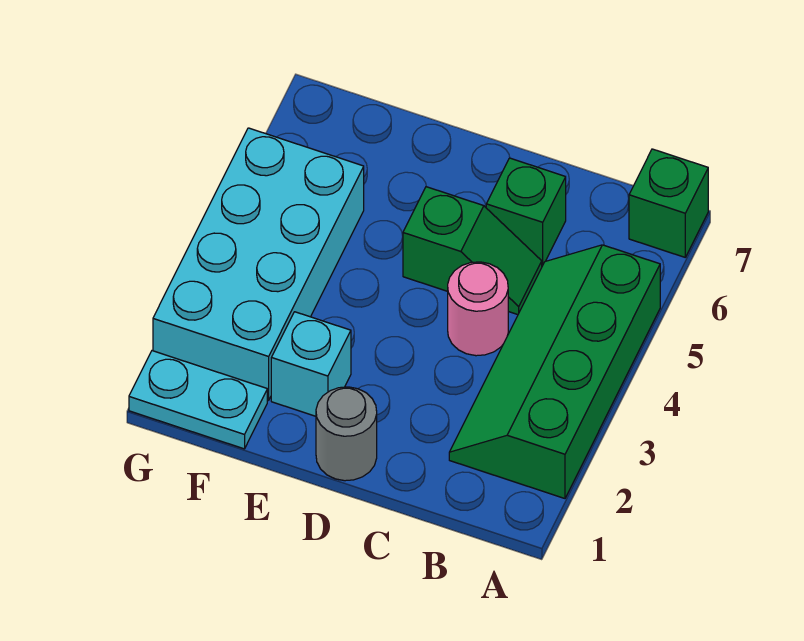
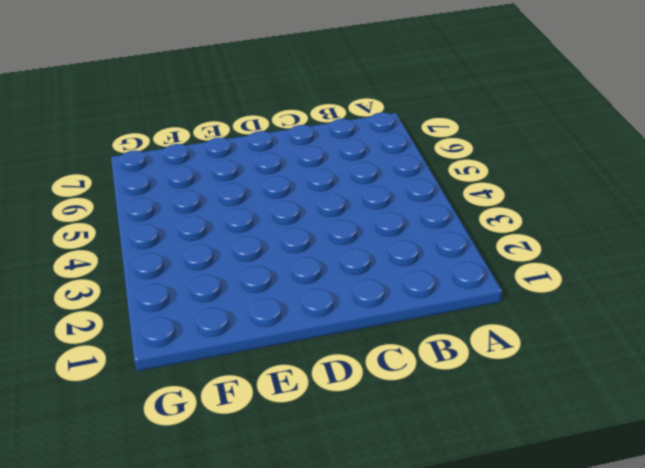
none -> green 2x4 slope [449,245,660,498]
none -> green 1x1 brick [629,149,708,257]

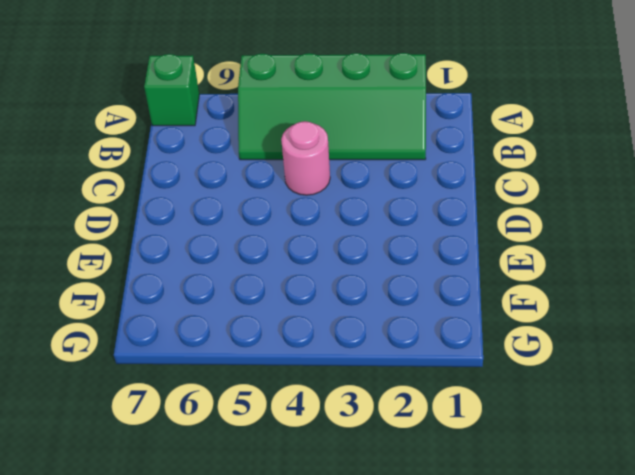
none -> green 1x2 slope [403,187,542,315]
none -> green 1x1 brick [486,158,566,266]

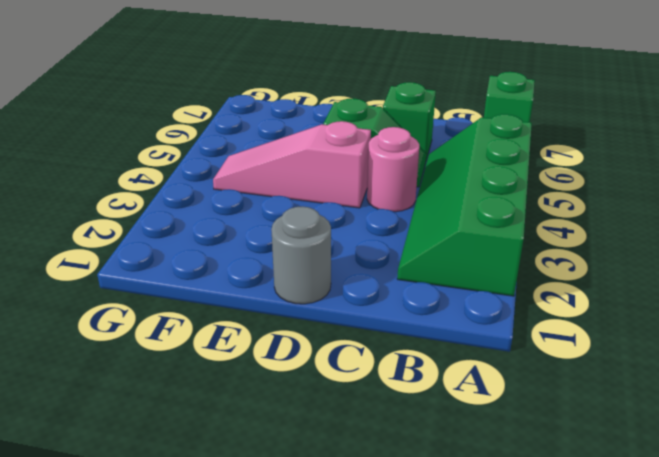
pink 1x3 slope [213,121,371,208] -> cyan 2x4 brick [153,128,364,401]
none -> cyan 1x1 brick [271,312,351,416]
none -> cyan 1x2 plate [129,351,267,449]

